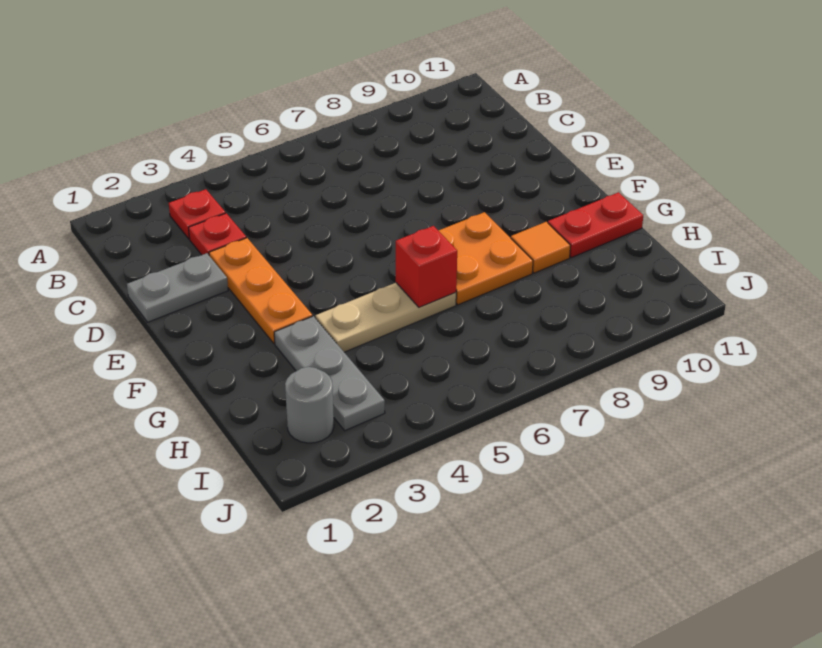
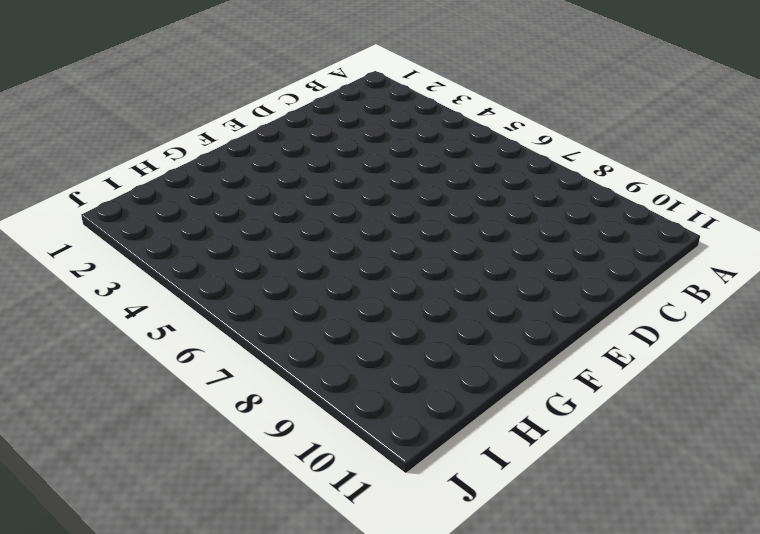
none -> red 1x1 plate [169,189,225,239]
none -> red 1x1 plate [189,213,246,255]

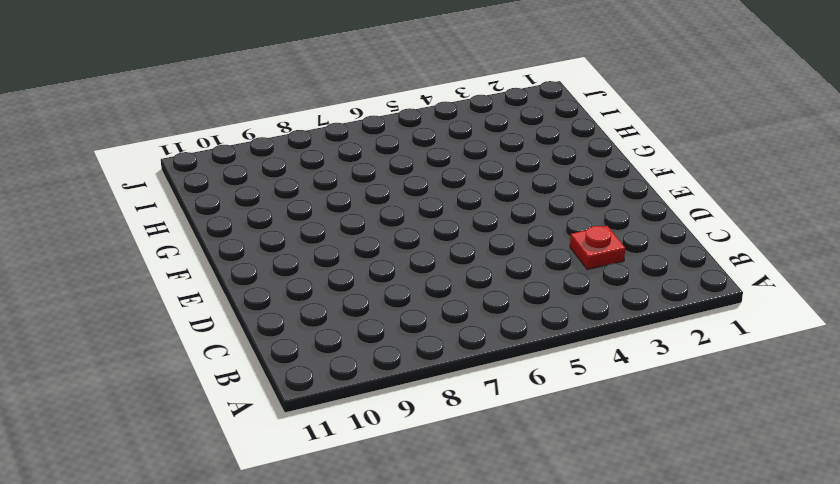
none -> red 1x1 plate [169,189,225,239]
none -> grey 1x2 plate [127,253,228,322]

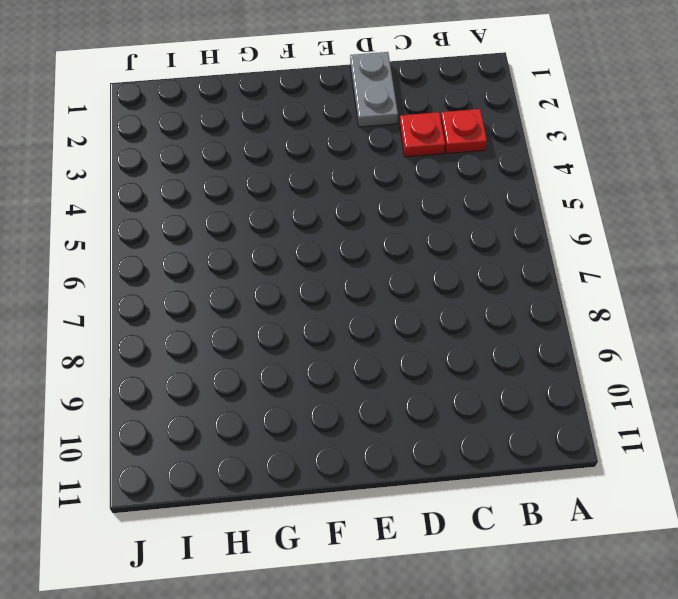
none -> orange 1x3 plate [209,238,312,344]
none -> orange 2x2 plate [438,212,533,305]

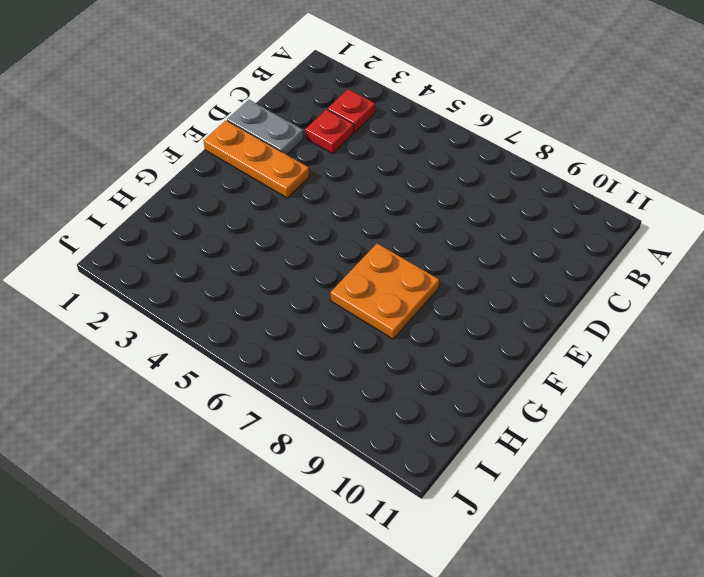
orange 1x3 plate [203,120,309,198] -> orange 1x3 plate turned to [209,238,312,344]
none -> grey 1x3 plate [274,316,385,431]
none -> tan 1x3 plate [316,283,456,352]

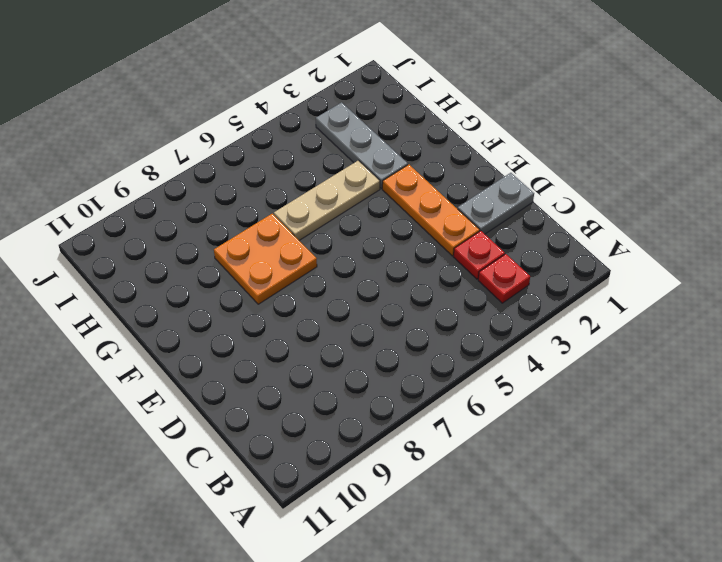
none -> orange 1x1 tile [511,222,571,273]
none -> red 1x2 plate [548,192,643,258]

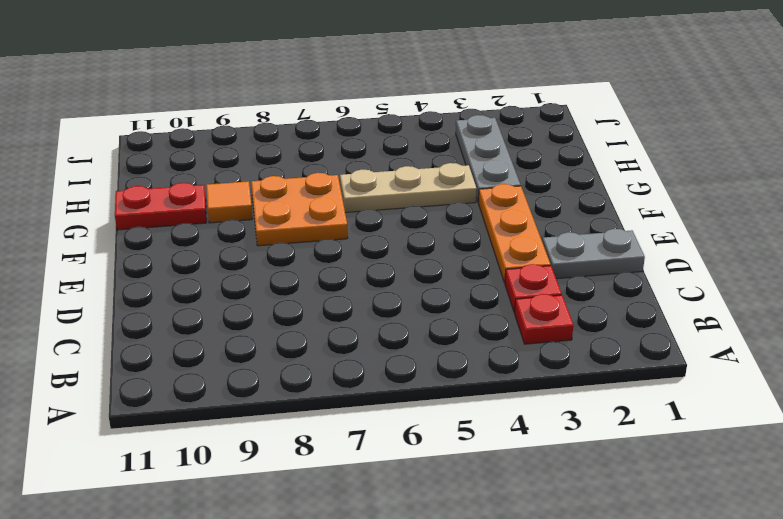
none -> grey 1x1 round brick [285,367,334,443]
none -> red 1x1 brick [396,226,457,307]

